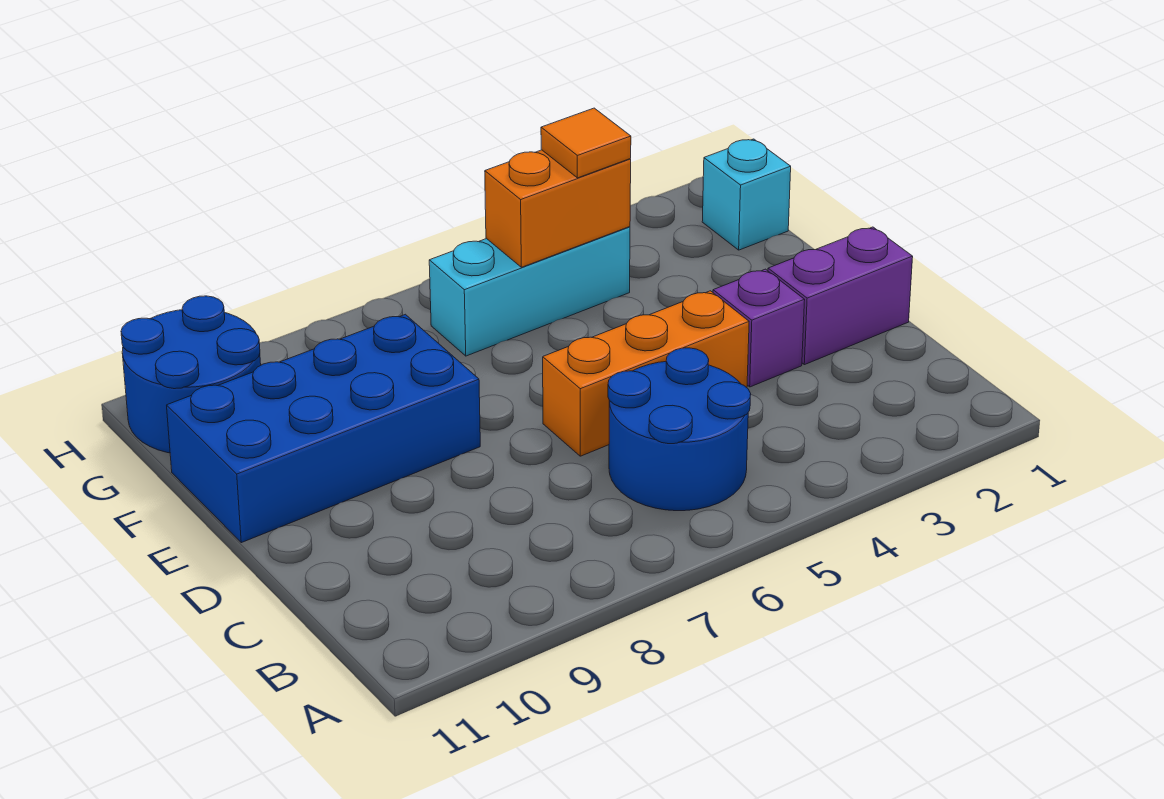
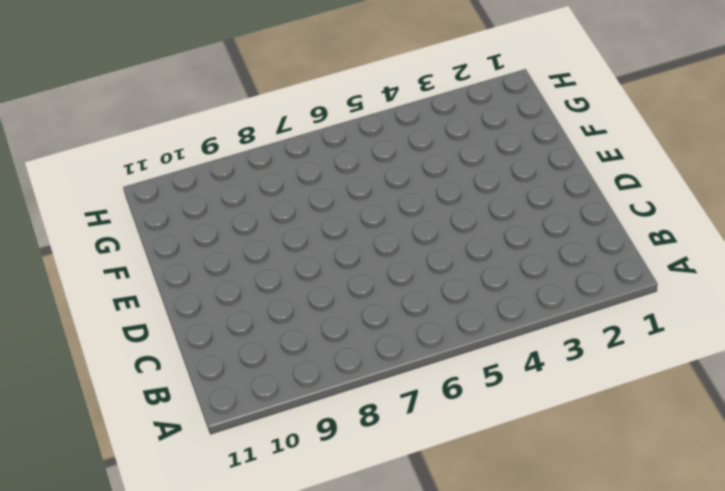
none -> blue 2x2 round brick [608,348,751,511]
none -> purple 1x2 brick [768,227,913,365]

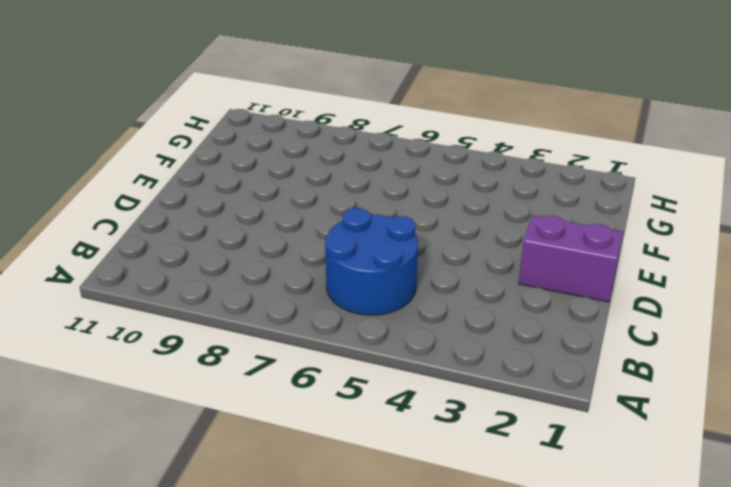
none -> purple 1x1 brick [713,269,805,387]
none -> orange 1x3 brick [543,291,749,456]

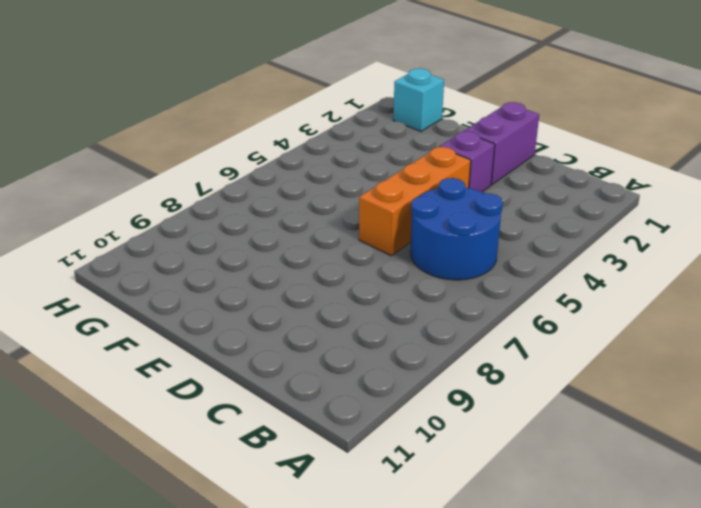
none -> blue 2x4 brick [167,314,480,543]
none -> cyan 1x3 brick [429,227,630,356]

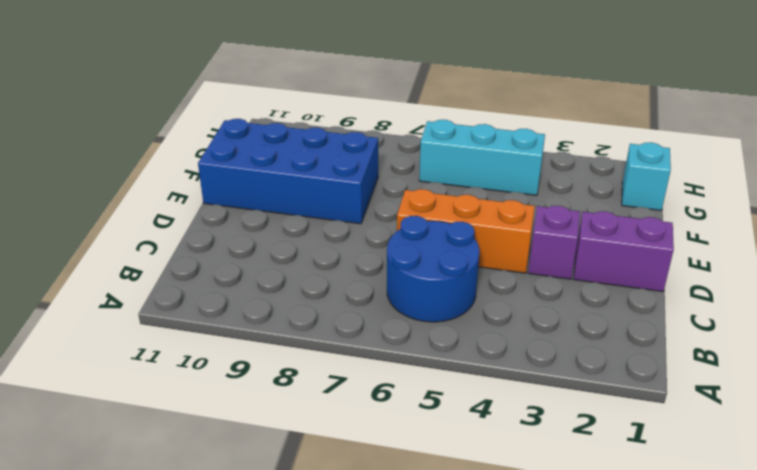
none -> blue 2x2 round brick [121,296,261,453]
none -> orange 1x2 brick [485,150,631,267]

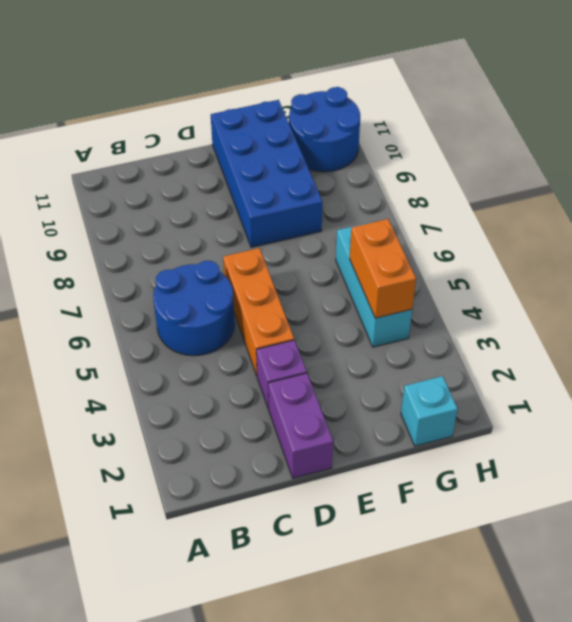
none -> orange 1x1 tile [541,108,631,178]

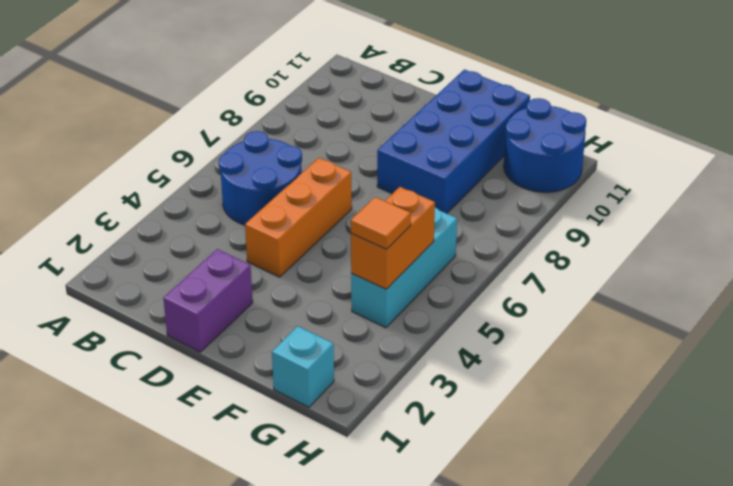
none -> purple 1x1 brick [713,269,805,387]

